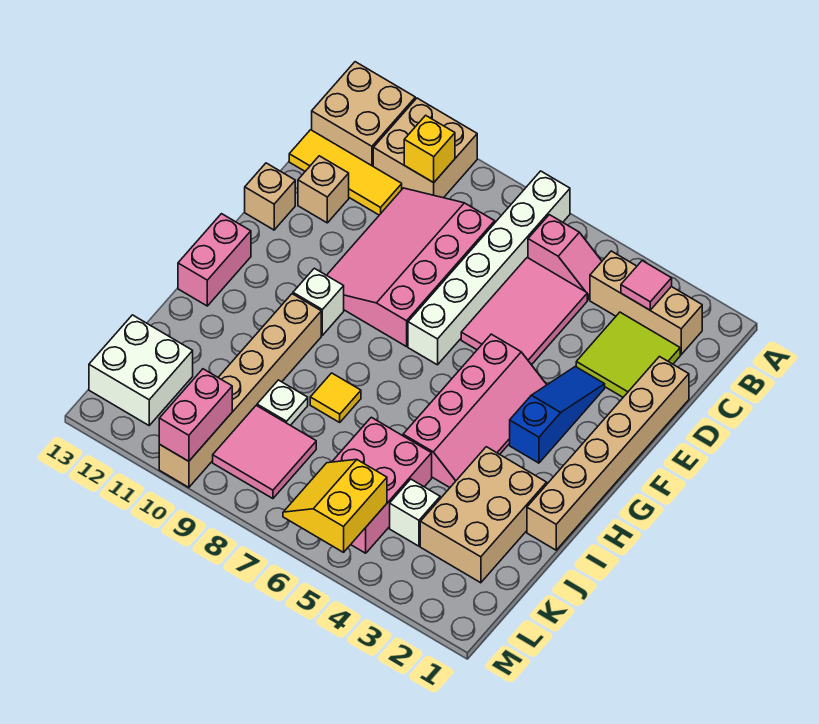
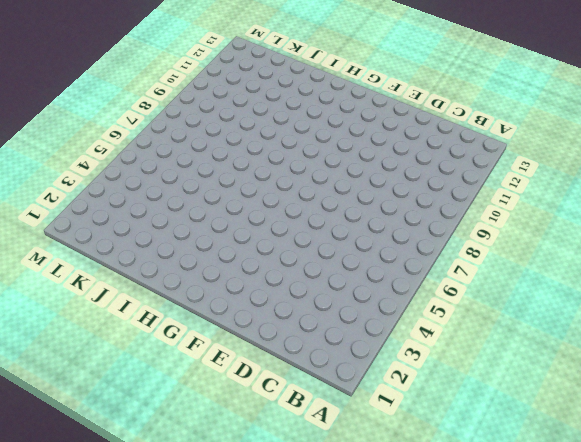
none -> white 1x6 brick [408,171,570,365]
none -> tan 2x2 brick [373,98,477,198]
none -> tan 2x2 brick [312,62,415,166]

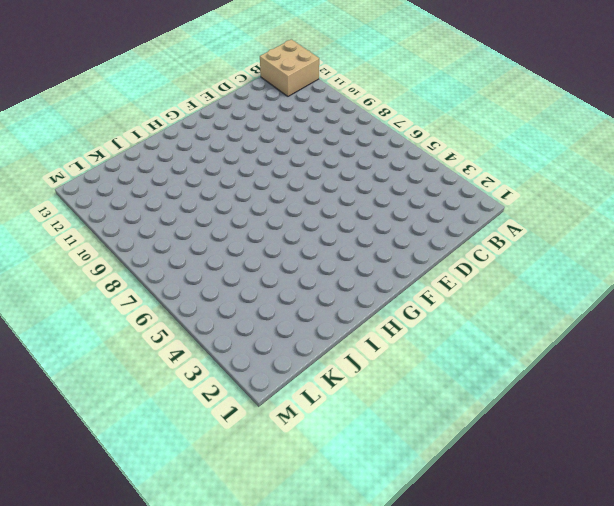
none -> white 1x6 brick [408,171,570,365]
none -> tan 2x2 brick [373,98,477,198]
none -> tan 1x3 brick [590,251,702,355]

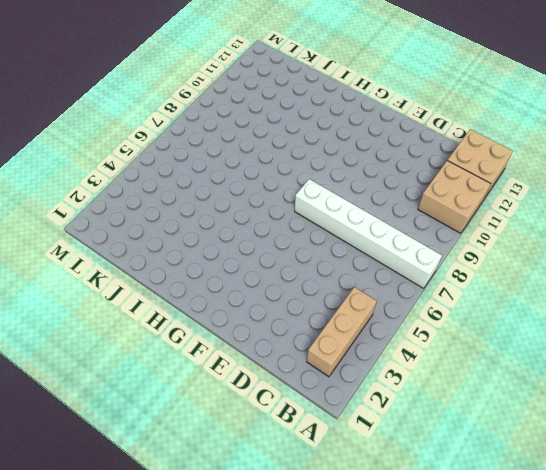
none -> pink 1x2 slope [528,215,602,300]
none -> lime 2x2 tile [576,312,680,397]
none -> pink 2x3 tile [461,258,587,365]

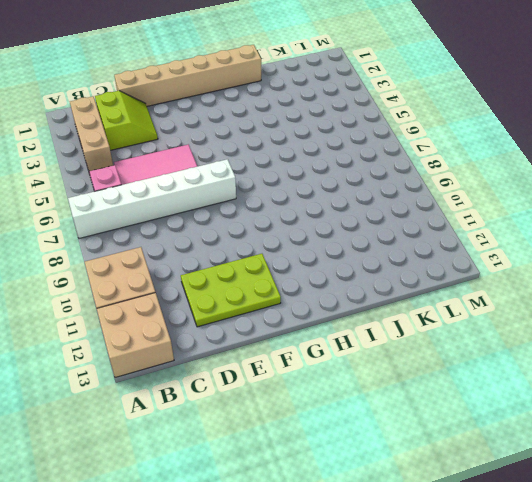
lime 2x2 slope [95,91,158,150] -> lime 2x2 tile [576,312,680,397]
lime 2x3 plate [181,254,281,327] -> tan 1x1 brick [298,156,349,223]
none -> pink 3x4 slope [327,188,495,347]
none -> yellow 1x3 tile [289,130,402,215]
none -> blue 1x3 slope [510,366,605,463]

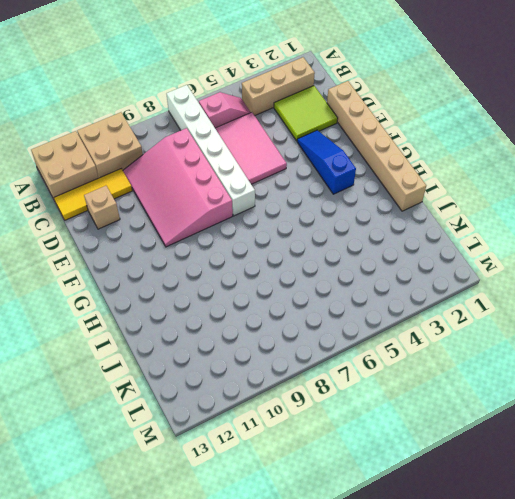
none -> tan 1x1 brick [245,163,295,230]
none -> pink 2x4 slope [403,334,547,487]
none -> white 1x1 brick [293,268,344,335]

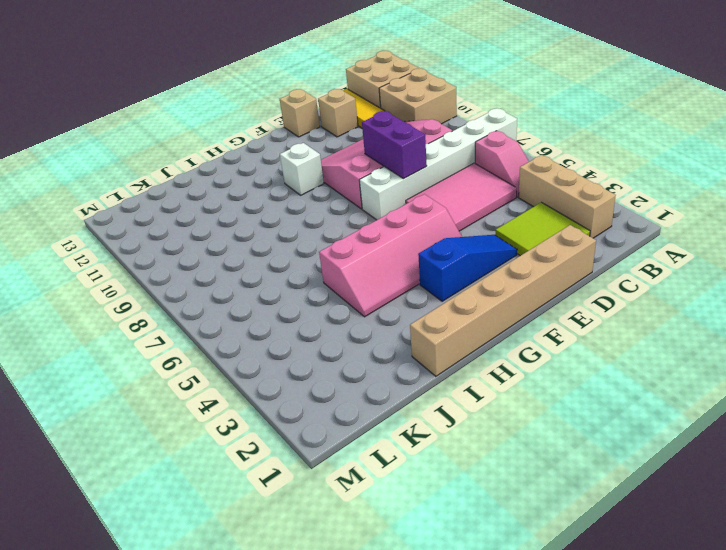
purple 1x2 brick [362,111,427,179] -> none
none -> pink 1x2 brick [178,214,251,306]
none -> tan 1x6 brick [159,294,321,487]
none -> tan 2x3 brick [420,447,547,583]

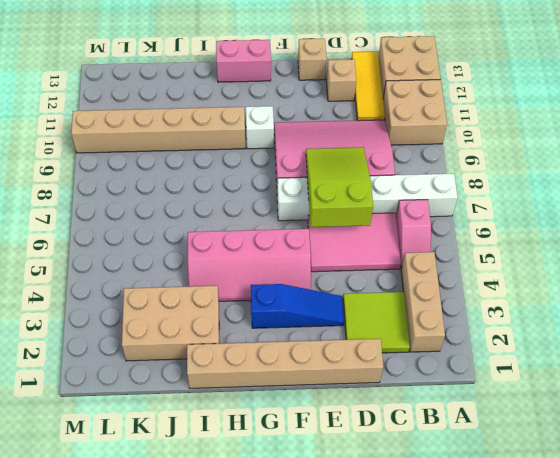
lime 2x3 slope [306,147,373,227] -> none
none -> yellow 1x1 tile [310,373,361,422]
none -> pink 2x3 brick [332,417,432,553]
none -> white 1x1 plate [257,380,308,425]

